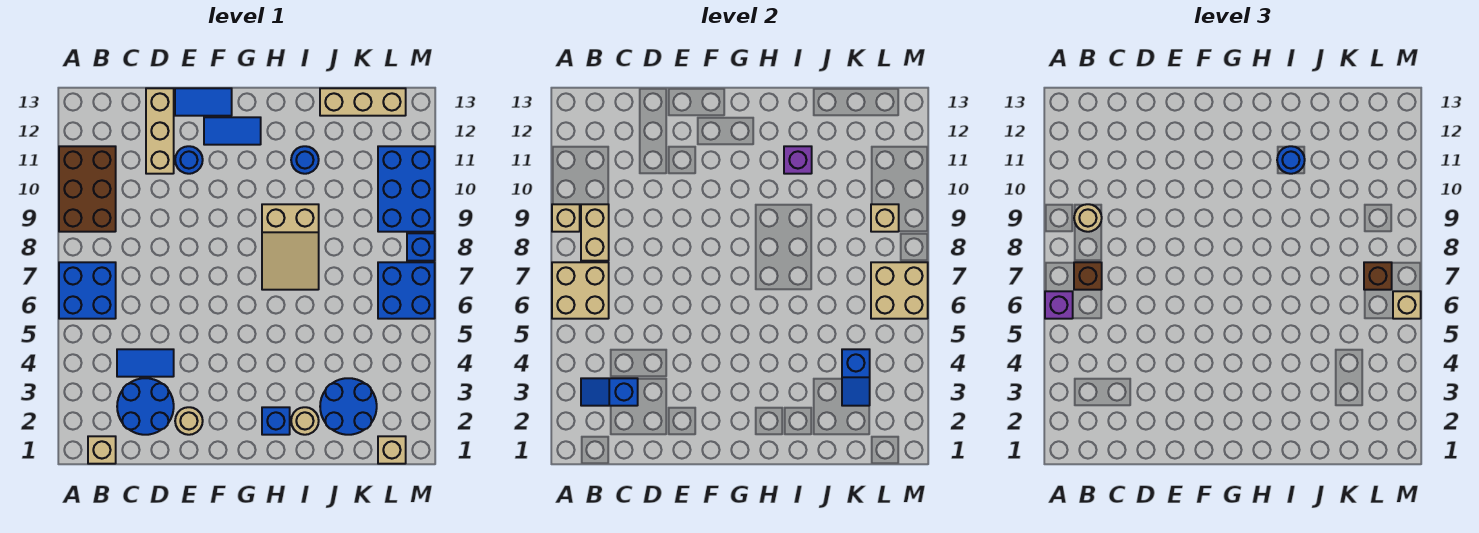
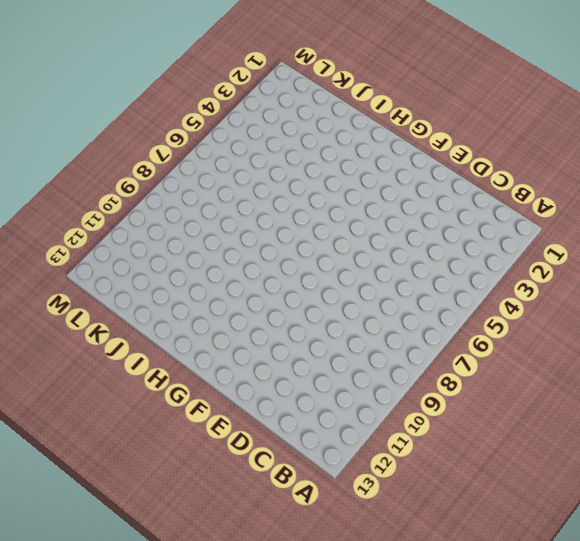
none -> blue 2x2 brick [59,262,116,319]
none -> brown 2x3 brick [59,146,116,232]
none -> tan 1x1 brick [88,436,116,464]
none -> blue 2x2 round brick [117,378,174,435]

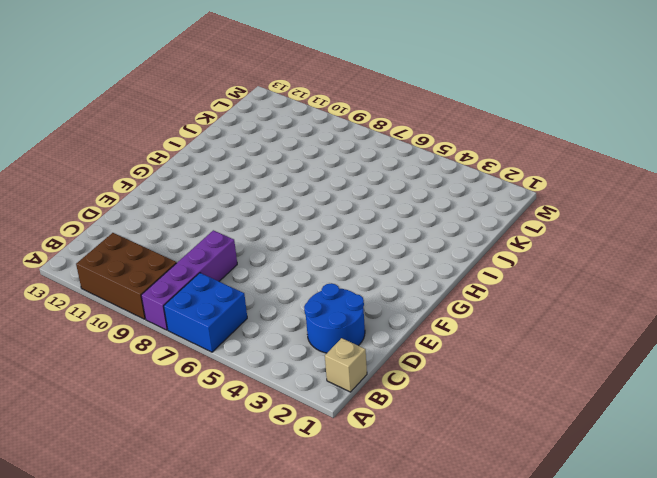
purple 1x4 brick [141,230,237,330] -> none
none -> blue 1x2 tile [117,349,174,377]
none -> tan 1x3 brick [146,88,174,174]
none -> tan 1x1 round brick [175,407,203,435]
none -> blue 1x1 round brick [175,146,203,174]

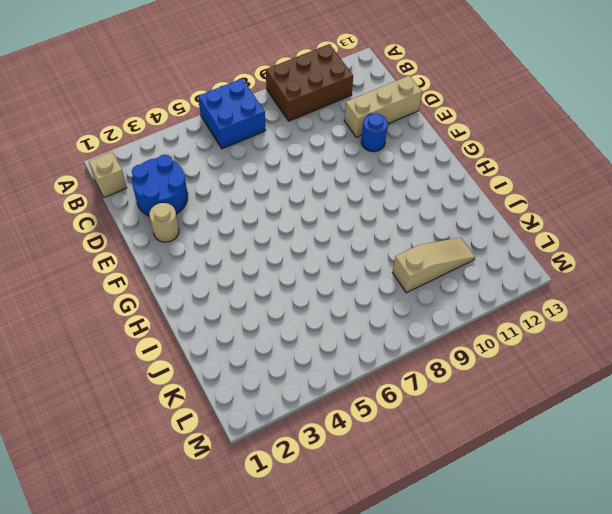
tan 1x3 slope [392,238,475,293] -> none
none -> blue 1x2 tile [117,349,174,377]
none -> blue 1x2 tile [175,88,232,116]
none -> blue 1x2 tile [204,117,261,145]
none -> blue 1x1 brick [262,407,290,435]

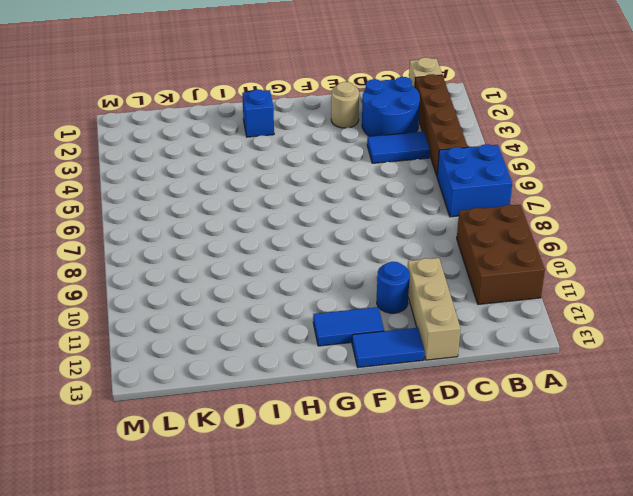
brown 1x4 brick [415,74,468,176] -> none
none -> tan 2x3 slope [262,204,319,290]
none -> tan 1x1 round brick [291,407,319,435]
none -> blue 1x1 round brick [291,146,319,174]
none -> blue 2x2 round brick [320,378,377,435]

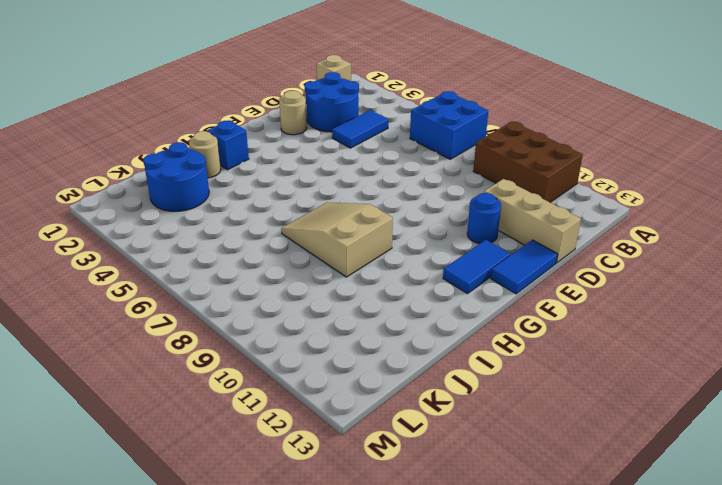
none -> blue 1x1 round brick [291,146,319,174]
none -> tan 1x3 brick [320,88,406,116]
none -> tan 1x1 brick [378,436,406,464]
none -> blue 2x2 brick [378,262,435,319]

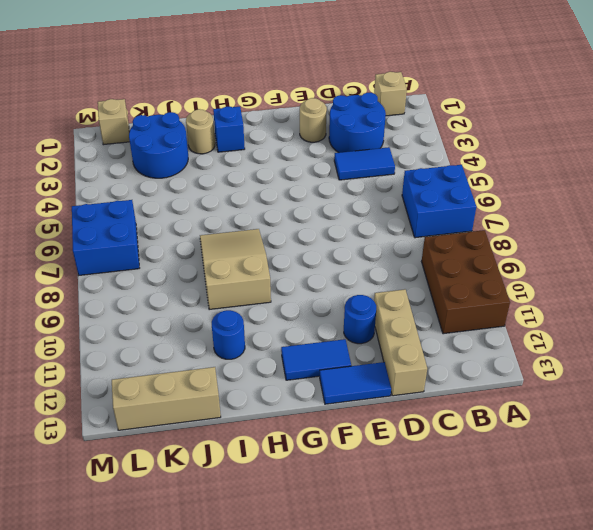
none -> blue 2x3 brick [378,146,435,232]
none -> blue 1x1 brick [407,233,435,261]
none -> tan 2x2 brick [552,262,609,319]
none -> tan 1x1 brick [552,204,580,232]

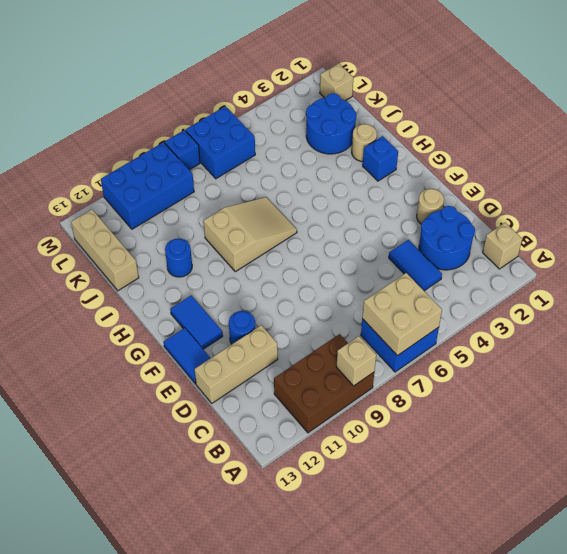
none -> blue 1x2 slope [581,378,638,406]
none -> tan 1x2 brick [581,204,609,261]
none -> purple 1x1 brick [784,146,812,174]
none -> blue 1x2 slope [842,349,870,406]

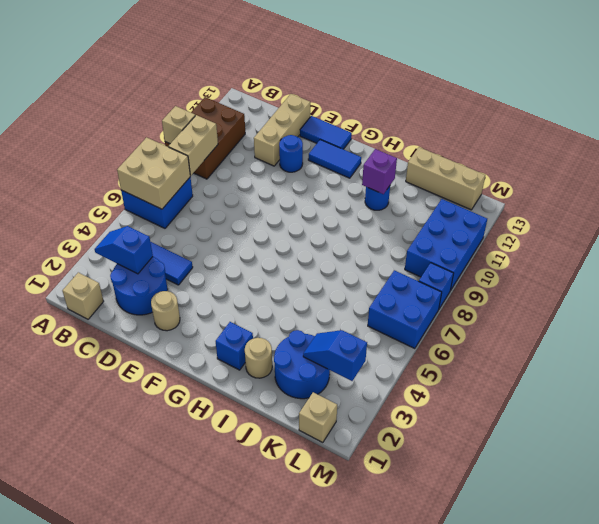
blue 1x2 slope [303,330,367,381] -> blue 1x2 slope turned to [842,349,870,406]
none -> tan 2x3 slope [262,204,319,290]
none -> tan 2x2 brick [871,262,928,319]
none -> tan 1x1 brick [871,204,899,232]
none -> purple 1x1 brick [1045,291,1073,319]

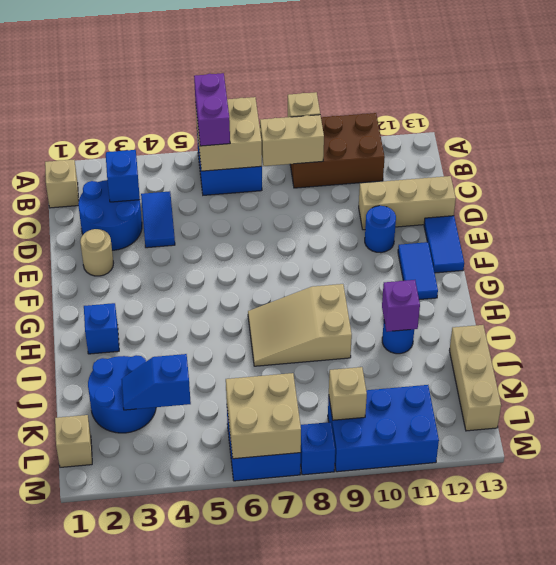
purple 1x2 brick [194,73,230,146] -> purple 1x1 brick [1045,291,1073,319]
none -> tan 1x1 round brick [291,407,319,435]
none -> brown 1x1 brick [1074,262,1102,290]
none -> tan 1x1 round brick [1074,204,1102,232]
none -> blue 1x1 round brick [1277,146,1305,174]

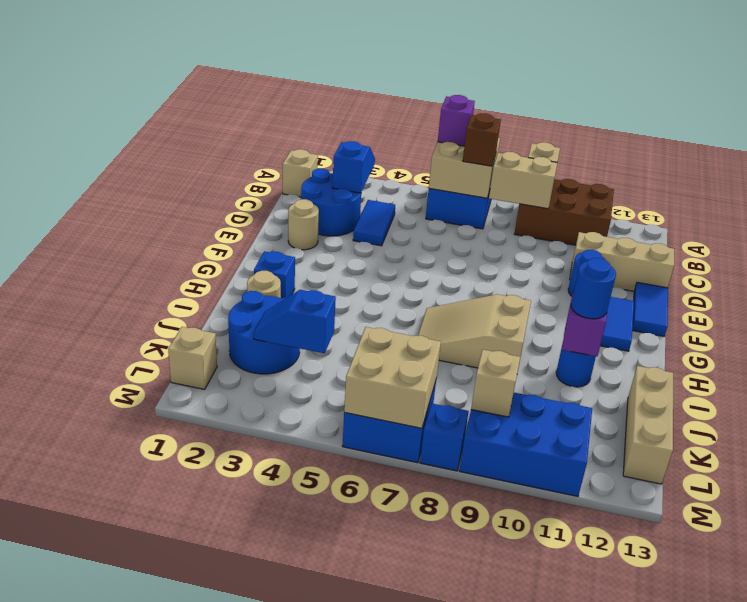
none -> tan 1x1 round brick [1074,204,1102,232]
none -> brown 1x1 brick [1364,262,1392,290]
none -> tan 1x1 brick [1393,291,1421,319]

